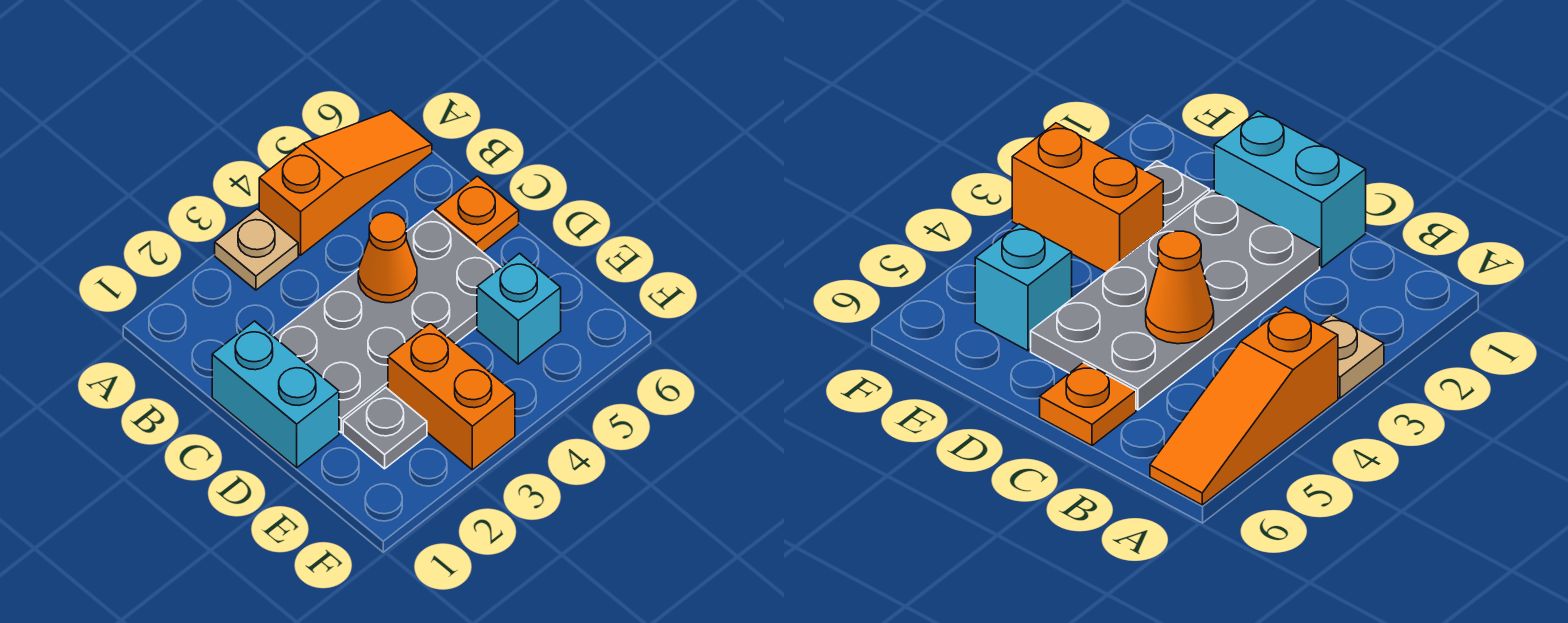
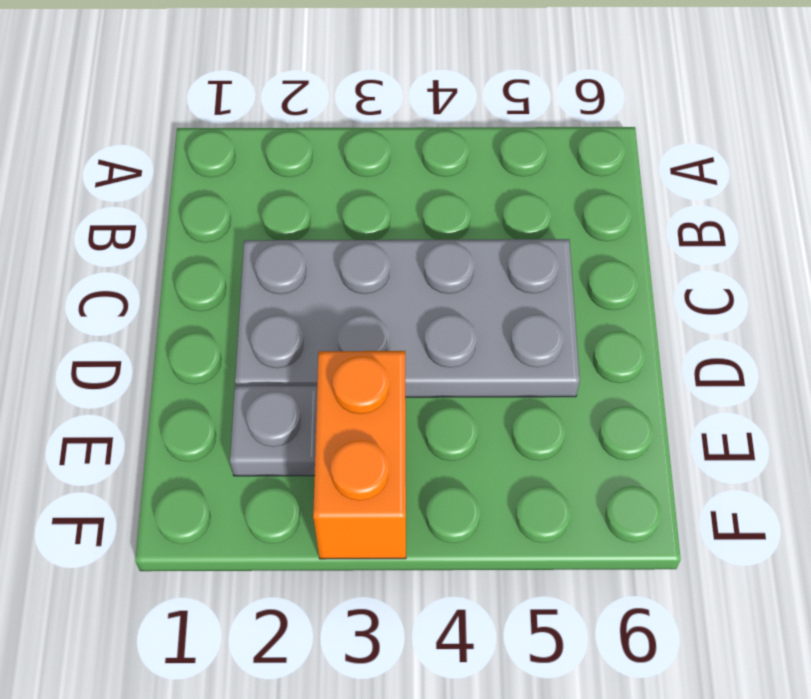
none -> tan 1x1 plate [215,209,298,290]
none -> orange 1x3 slope [259,110,432,255]

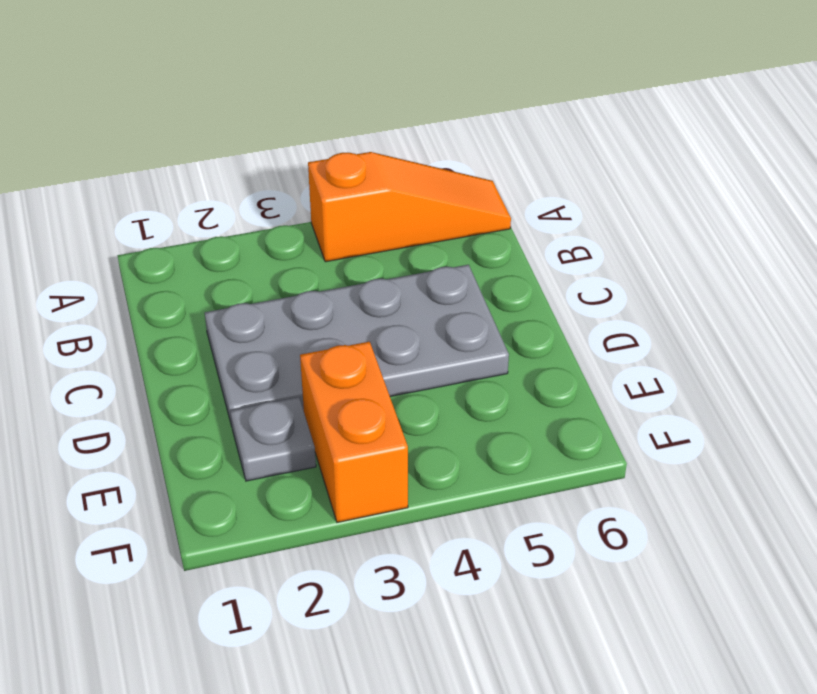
none -> tan 1x1 plate [215,209,298,290]
none -> cyan 1x2 brick [212,321,339,468]

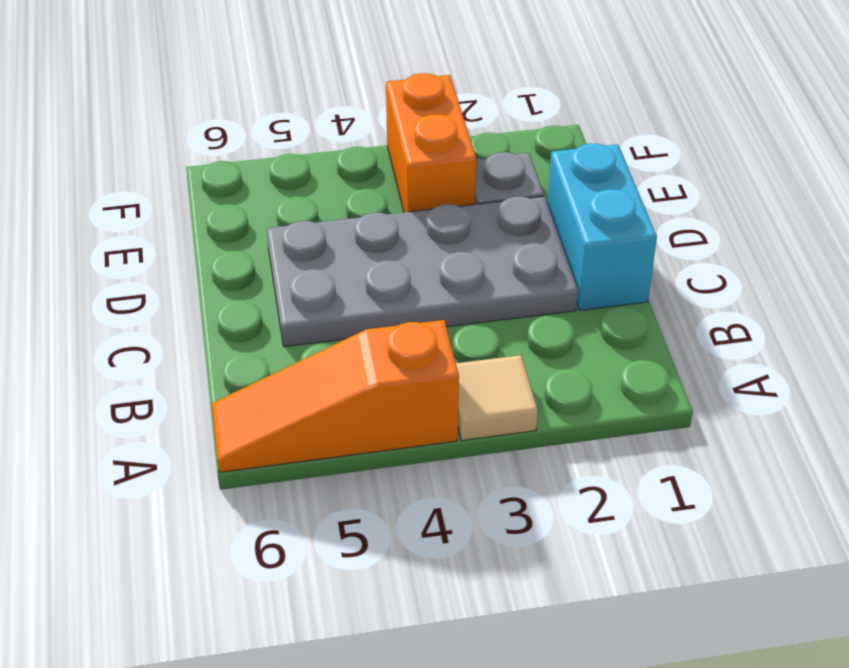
tan 1x1 tile [456,355,538,440] -> tan 1x1 plate [215,209,298,290]
none -> orange 1x1 plate [435,176,519,252]
none -> cyan 1x1 brick [477,253,561,364]

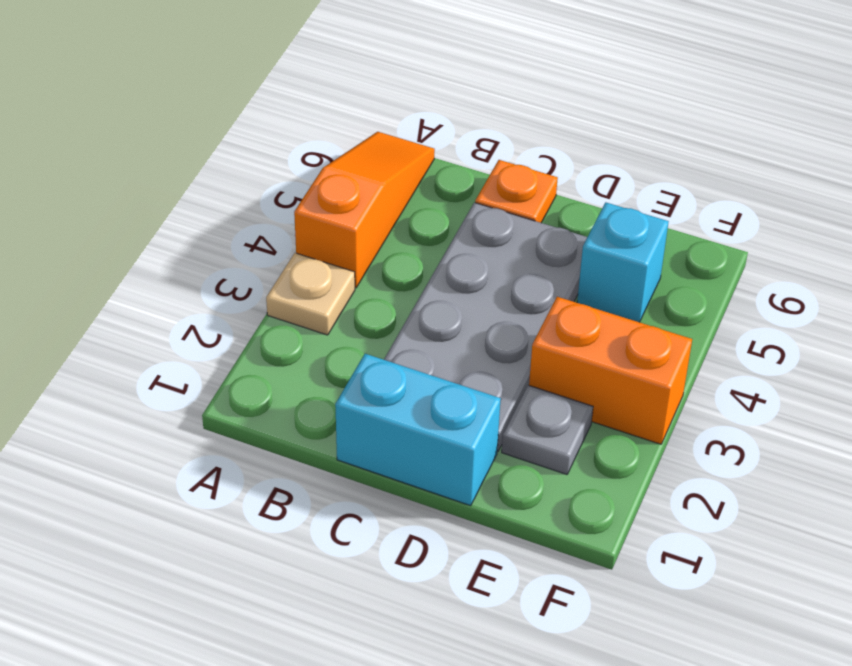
none -> orange 1x1 cone [358,213,417,303]

